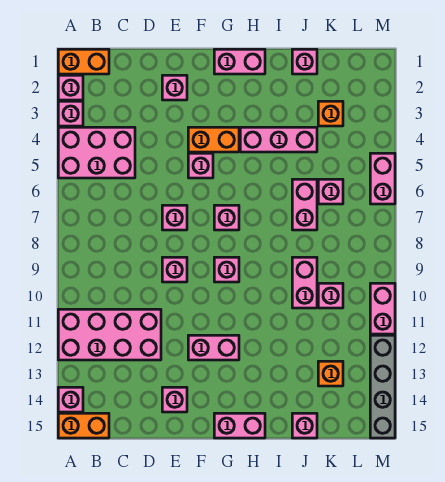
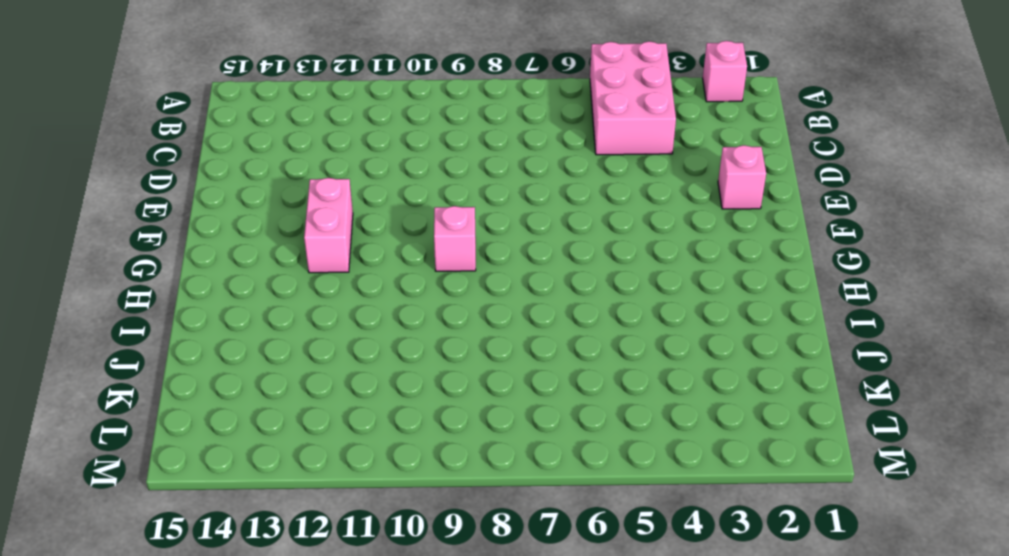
none -> orange 1x2 brick [58,49,109,74]
none -> pink 1x1 brick [58,101,83,126]
none -> pink 2x4 brick [58,309,161,360]
none -> pink 1x1 brick [58,387,83,412]

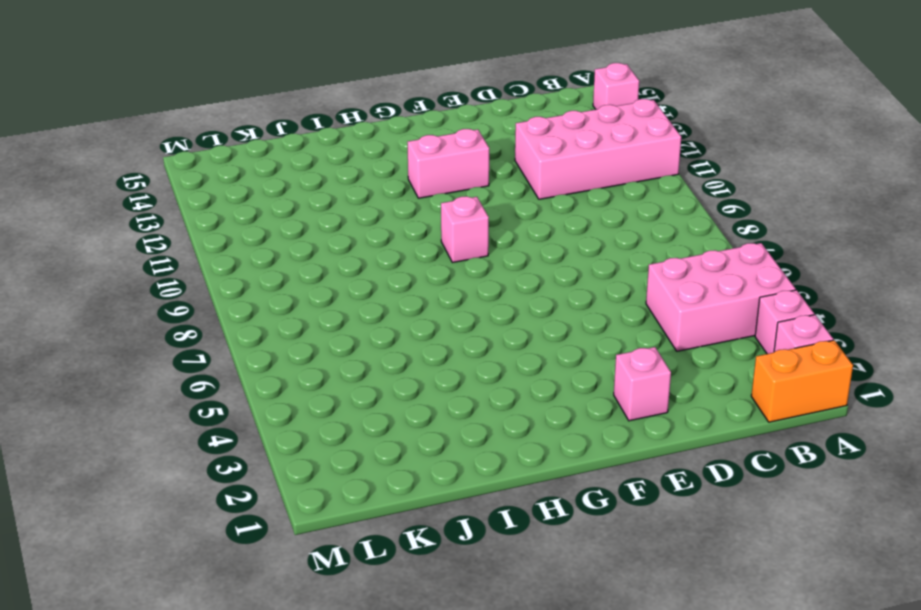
none -> orange 1x2 brick [58,413,109,438]
none -> pink 1x1 brick [162,205,187,230]
none -> pink 1x1 brick [162,257,187,282]
none -> pink 1x1 brick [162,387,187,412]

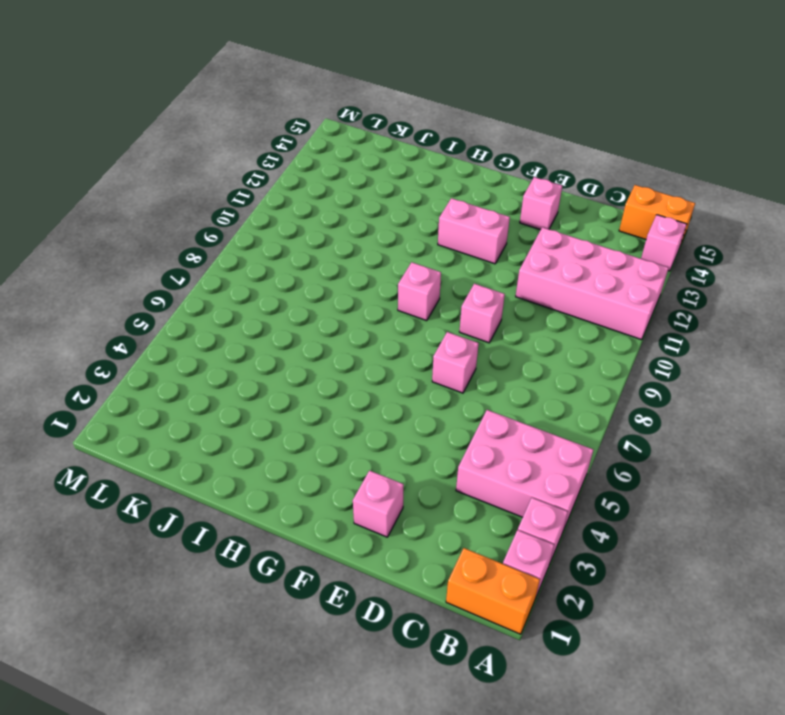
none -> orange 1x2 brick [188,127,239,152]
none -> pink 1x1 brick [188,153,213,178]
none -> pink 1x2 brick [214,49,265,74]
none -> pink 1x1 brick [214,205,239,230]

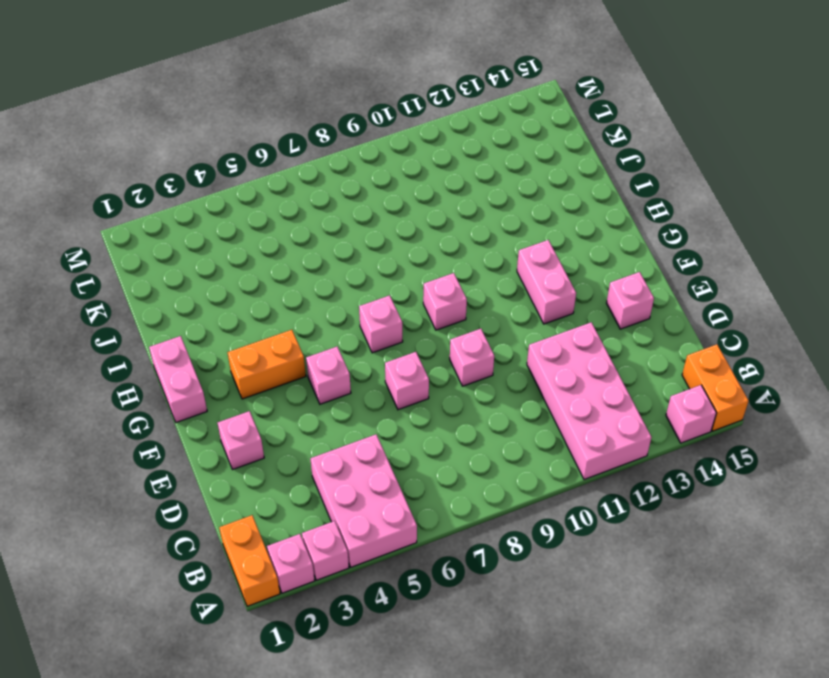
orange 1x2 brick [227,330,306,399] -> orange 1x2 brick turned to [188,127,239,152]
none -> pink 1x2 brick [214,413,265,438]
none -> pink 1x3 brick [240,127,317,152]
none -> pink 1x1 brick [292,49,317,74]
none -> pink 1x2 brick [292,179,317,230]

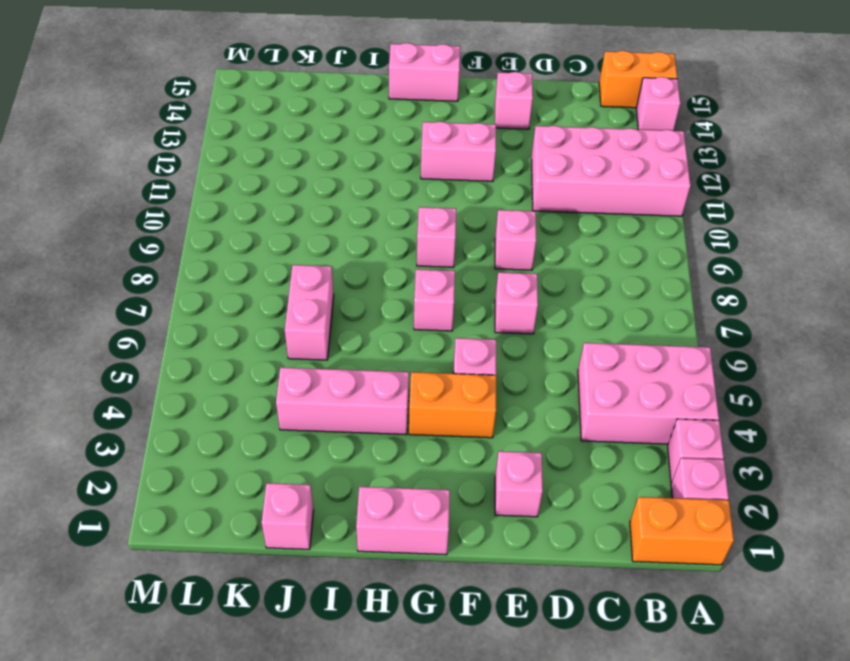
none -> pink 1x2 brick [292,257,317,308]
none -> pink 1x1 brick [292,413,317,438]
none -> orange 1x1 brick [318,101,343,126]
none -> pink 1x1 brick [318,179,343,204]

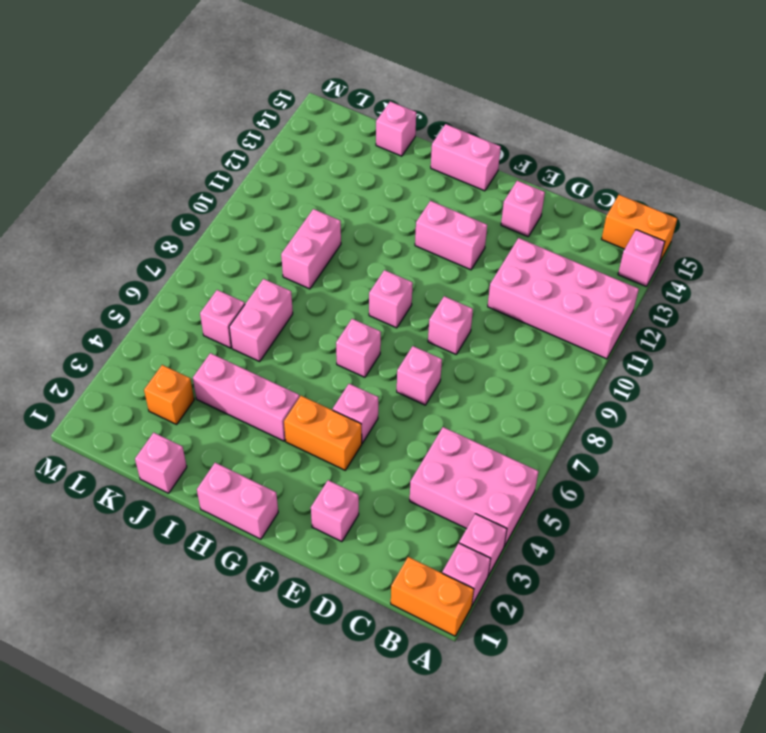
none -> pink 1x1 brick [318,283,343,308]
none -> orange 1x1 brick [318,361,343,386]
none -> pink 1x2 brick [370,153,395,204]
none -> pink 1x2 brick [370,283,395,334]

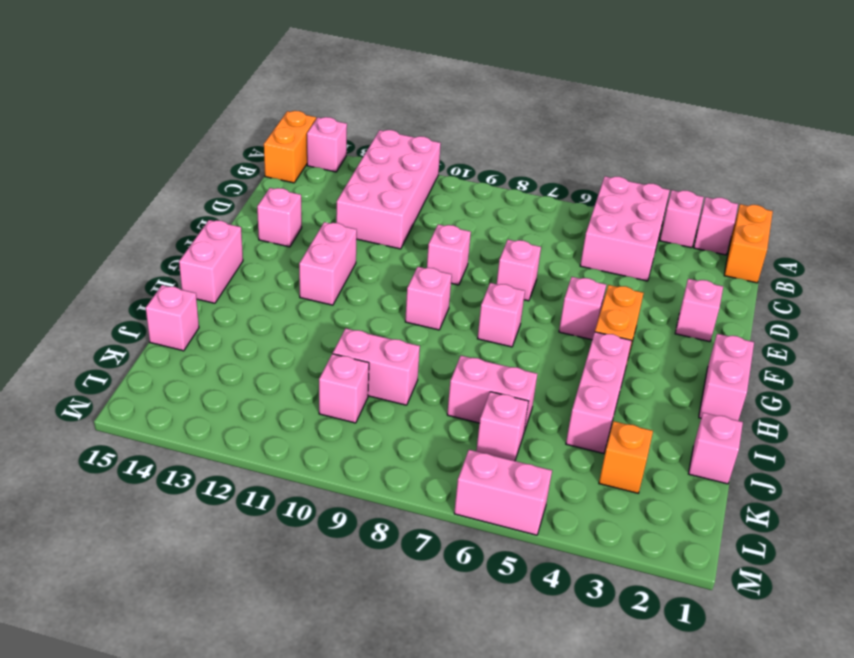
none -> orange 1x1 brick [318,361,343,386]
none -> pink 1x2 brick [370,283,395,334]
none -> grey 1x4 brick [370,335,395,438]

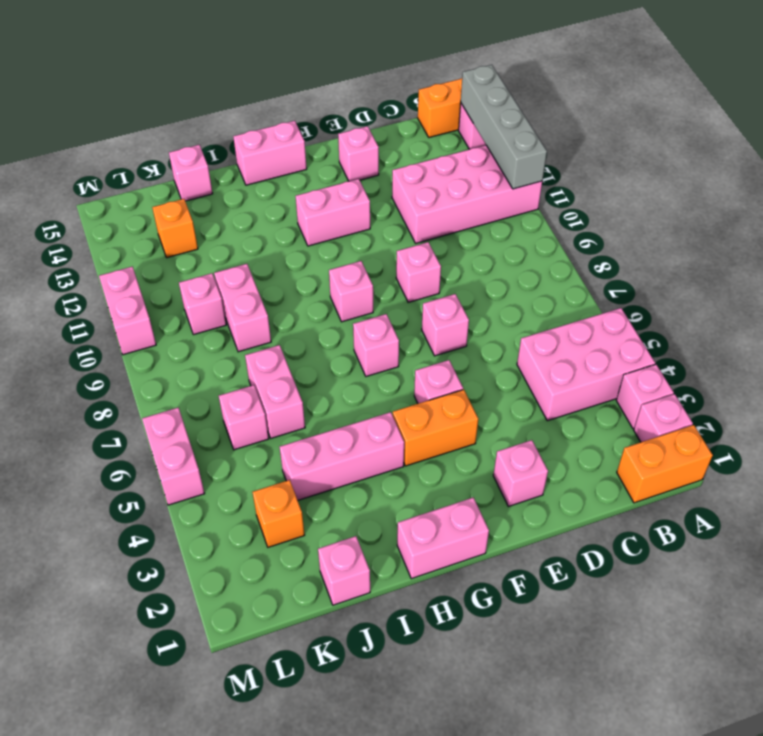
grey 1x4 brick [461,65,547,189] -> grey 1x4 brick moved to [370,335,395,438]

